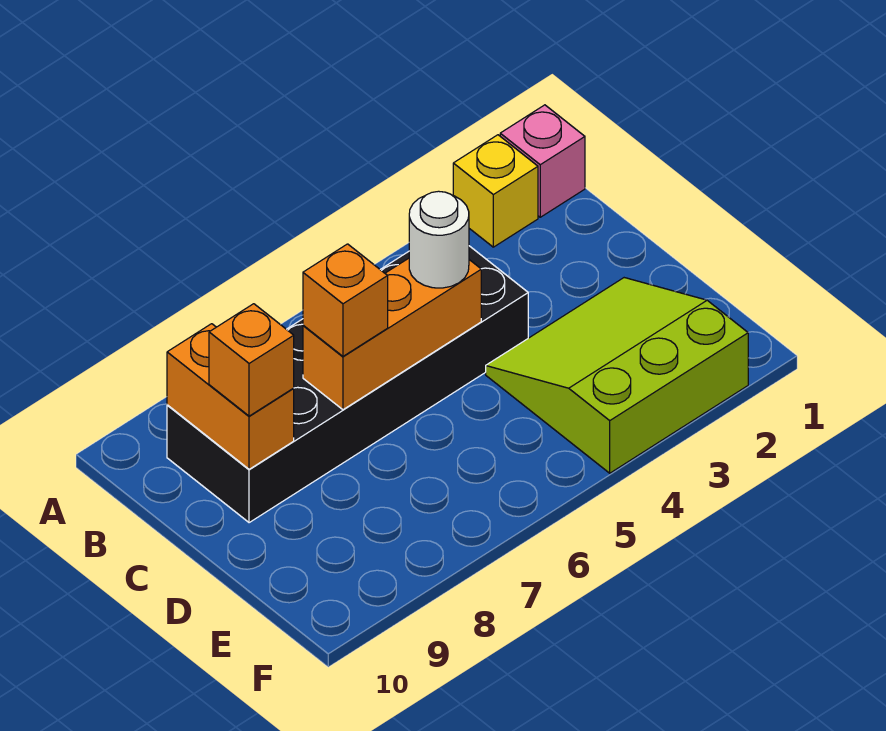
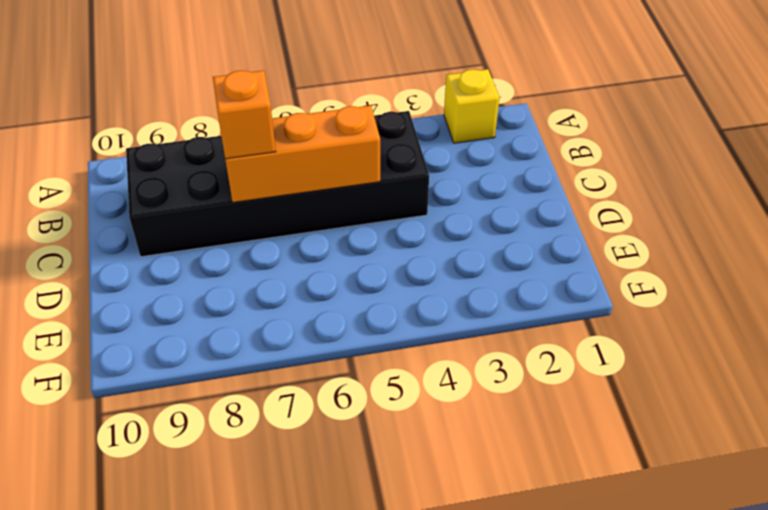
none -> pink 1x1 brick [500,105,585,217]
none -> lime 3x3 slope [486,278,748,473]

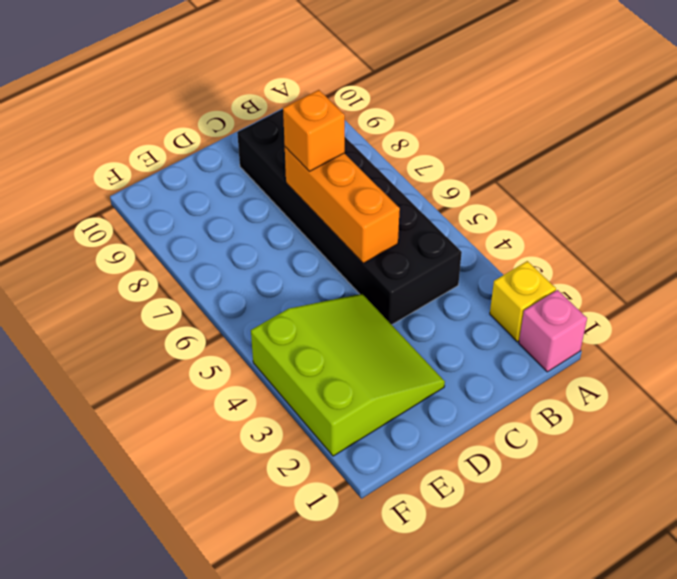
none -> orange 1x2 brick [167,324,294,469]
none -> white 1x1 round brick [409,191,469,288]

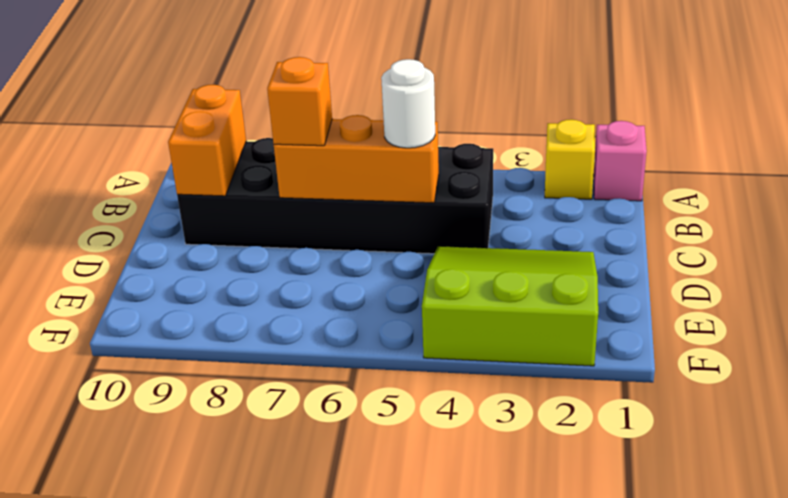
none -> orange 1x1 brick [209,304,294,416]

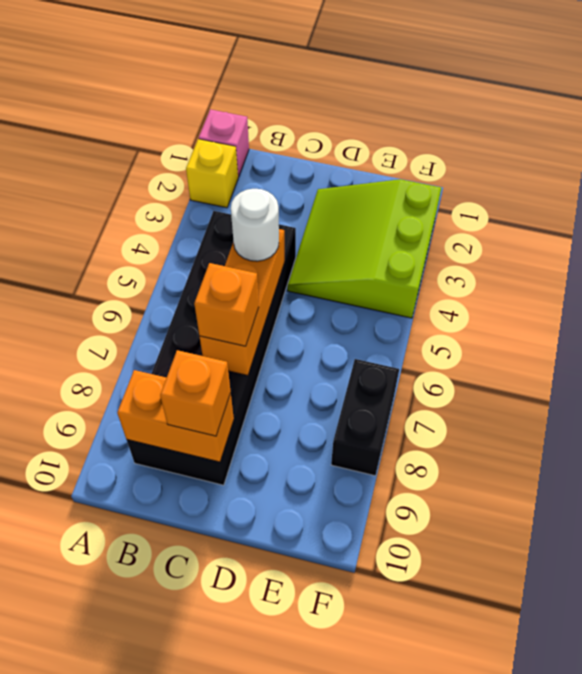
black 1x2 brick [331,359,399,476] -> none

